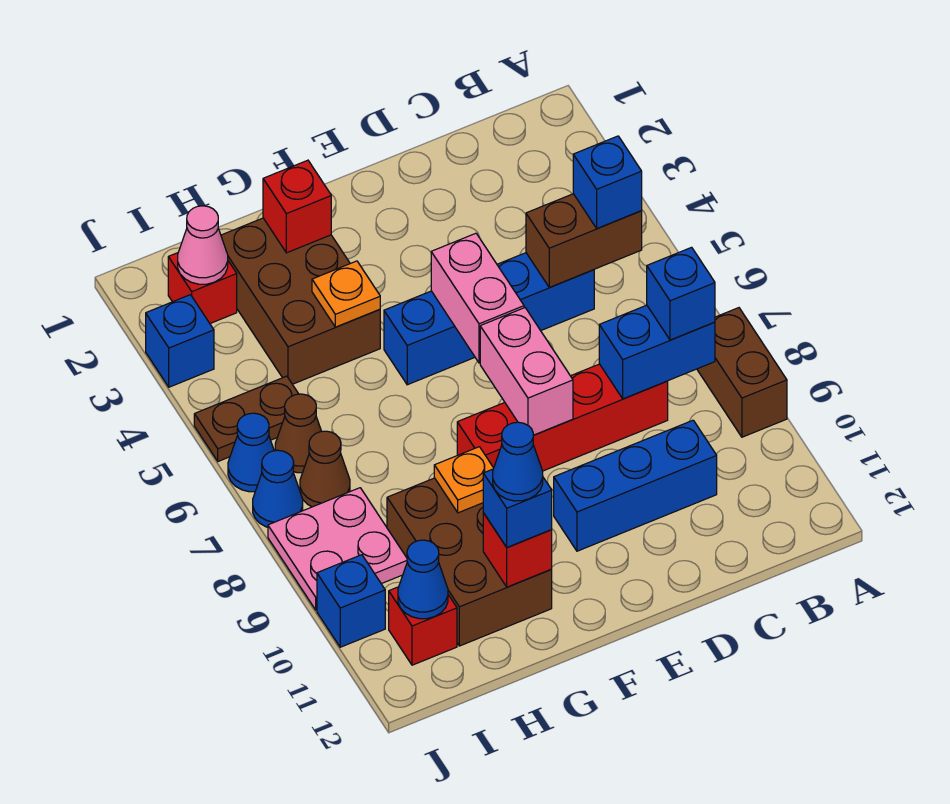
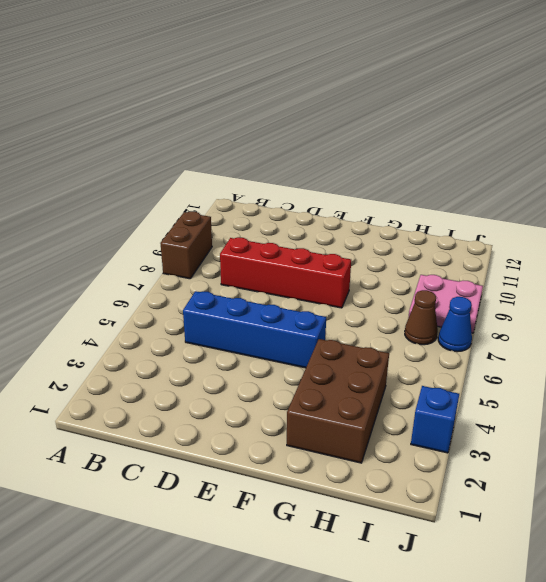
none -> blue 1x3 brick [554,420,717,551]
none -> brown 2x3 brick [387,478,552,646]
none -> red 1x1 brick [168,253,237,323]
none -> brown 1x2 plate [194,376,298,461]

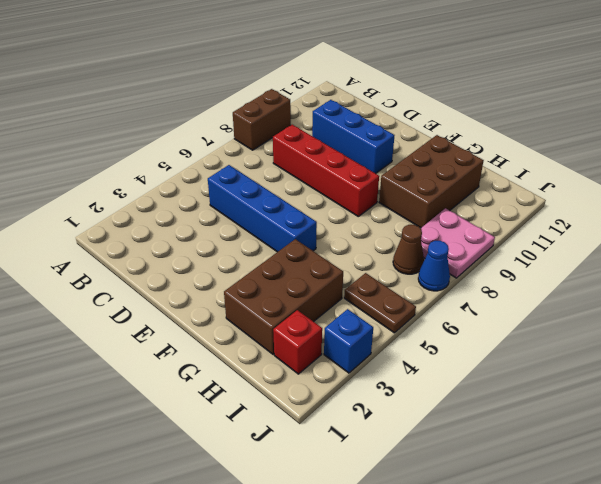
none -> brown 1x1 cone [275,394,322,473]
none -> red 1x1 brick [389,587,457,665]
none -> blue 1x1 cone [228,413,274,492]
none -> blue 1x1 brick [317,555,385,647]

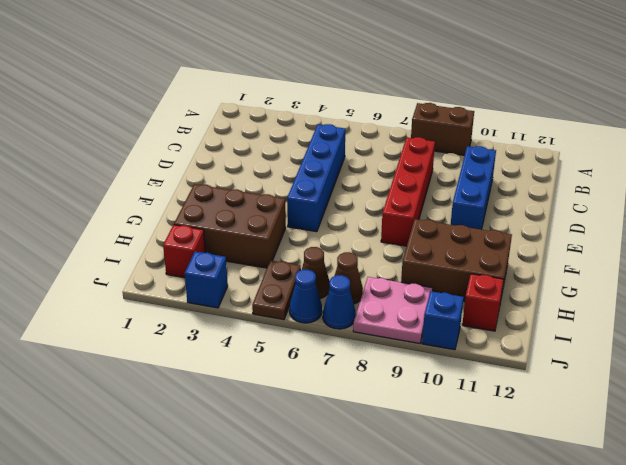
none -> brown 1x2 brick [526,194,642,288]
none -> blue 1x2 brick [599,305,715,399]
none -> pink 1x2 brick [431,233,524,363]
none -> pink 1x2 brick [480,308,573,435]

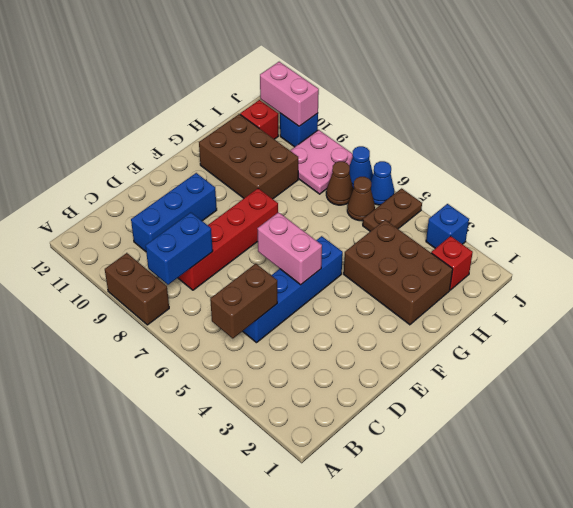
pink 1x2 brick [260,62,319,126] -> pink 1x2 brick moved to [480,308,573,435]
none -> red 1x1 brick [263,160,331,253]
none -> orange 1x1 plate [312,261,380,327]
none -> orange 1x1 plate [434,447,494,513]
none -> red 1x1 brick [483,513,552,587]

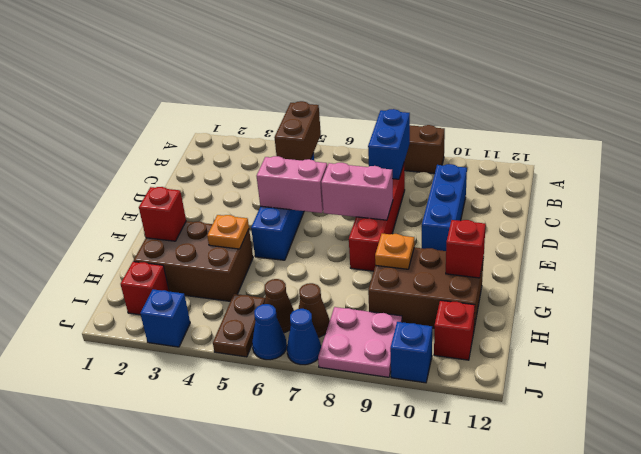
none -> pink 1x1 cone [178,206,228,284]
none -> blue 1x1 cone [398,540,448,619]
none -> blue 1x1 brick [573,136,642,229]
none -> blue 1x1 brick [647,247,715,340]

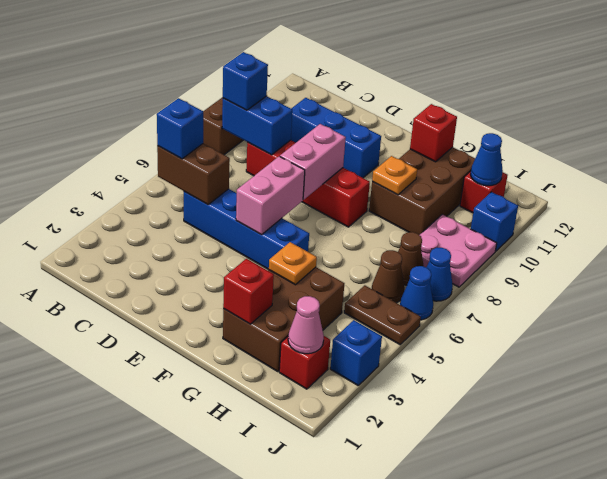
none -> blue 1x1 brick [483,469,552,547]
none -> blue 1x1 cone [493,422,543,501]

